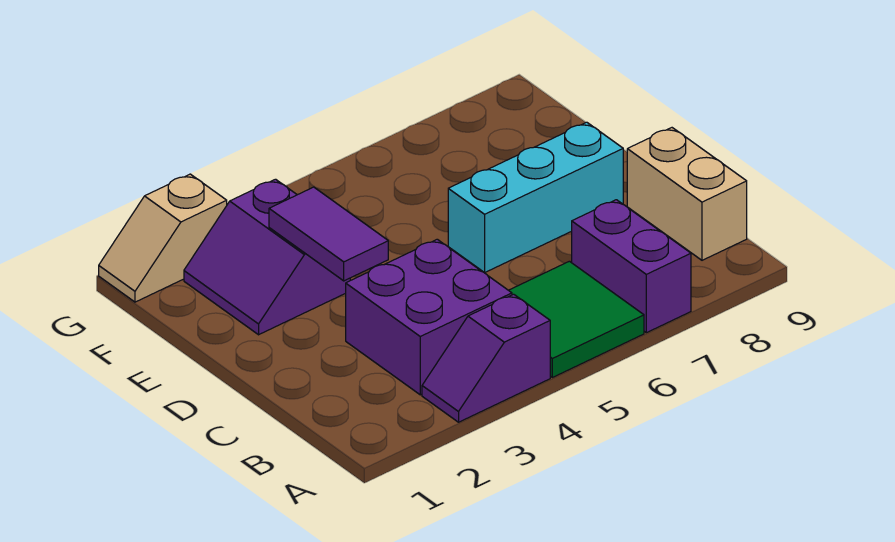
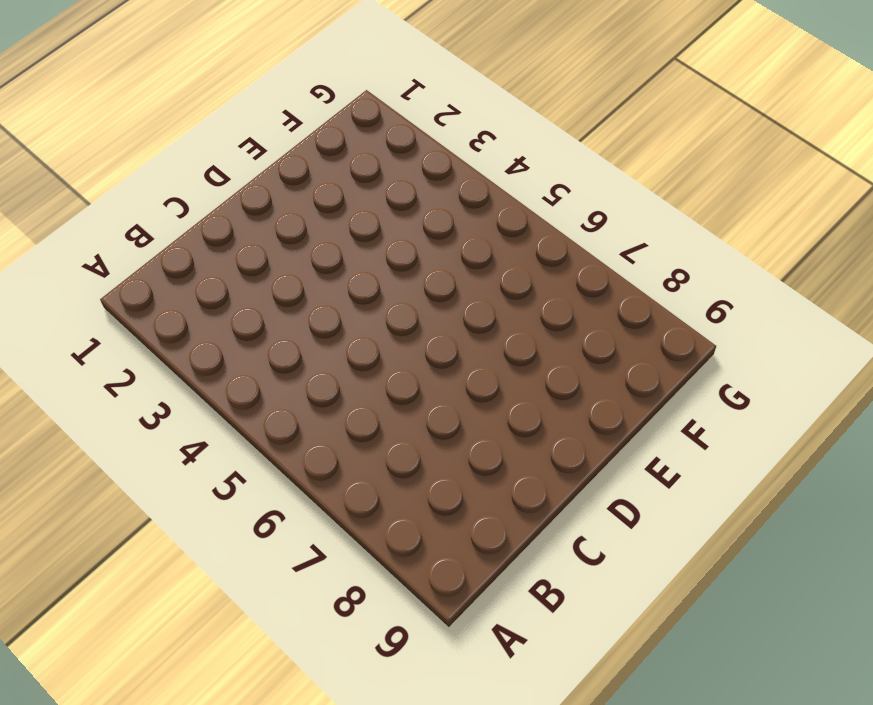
none -> purple 1x2 slope [422,294,550,422]
none -> green 2x2 tile [509,261,644,377]

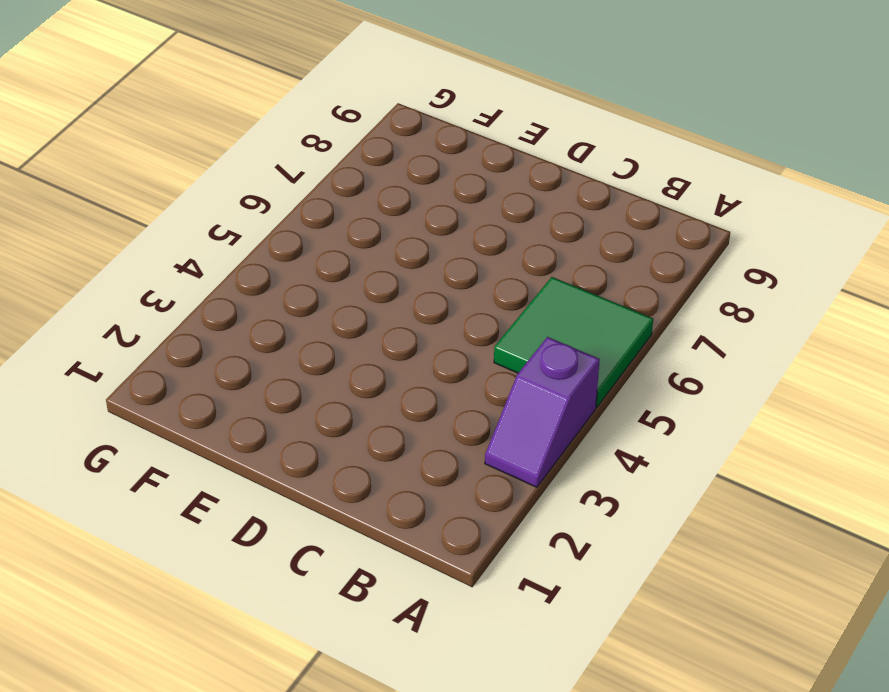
none -> purple 1x2 brick [572,200,691,333]
none -> purple 2x2 brick [346,239,512,395]

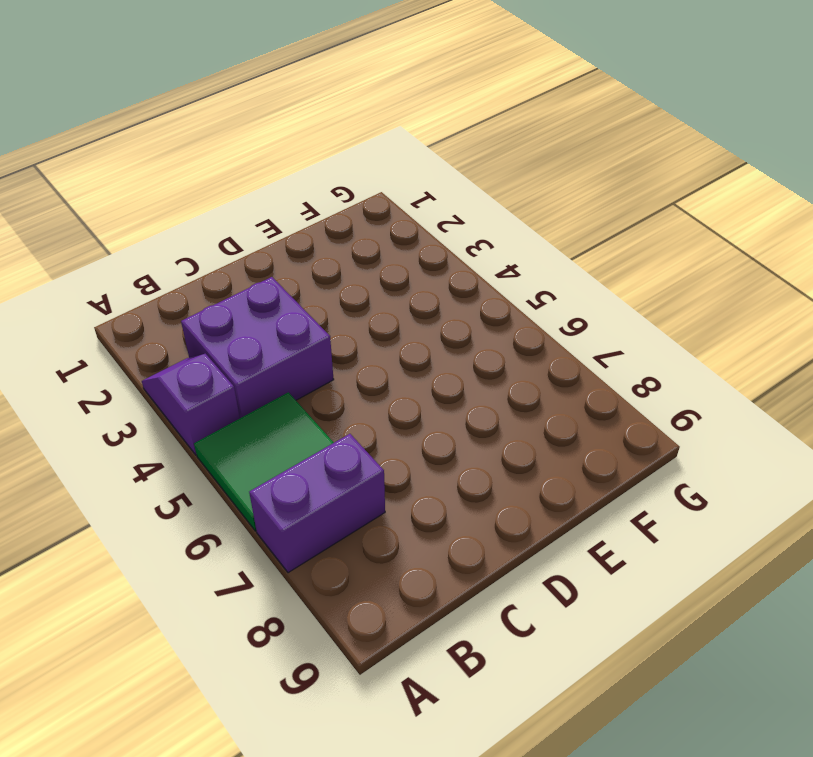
none -> tan 1x2 brick [627,128,747,260]
none -> cyan 1x3 brick [448,122,623,273]

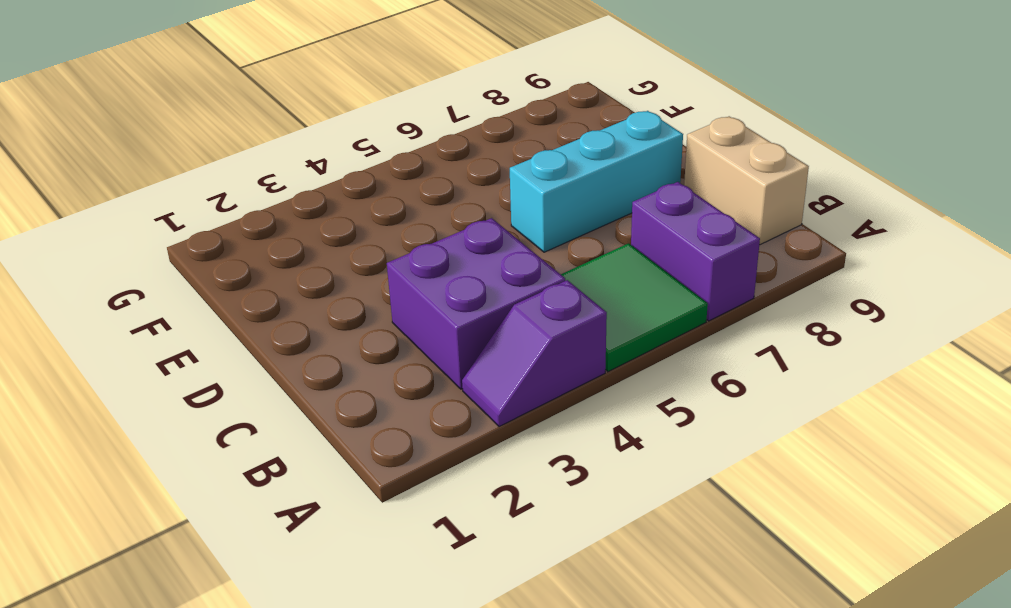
none -> purple 2x2 slope [184,179,350,335]
none -> tan 1x2 slope [99,174,227,302]

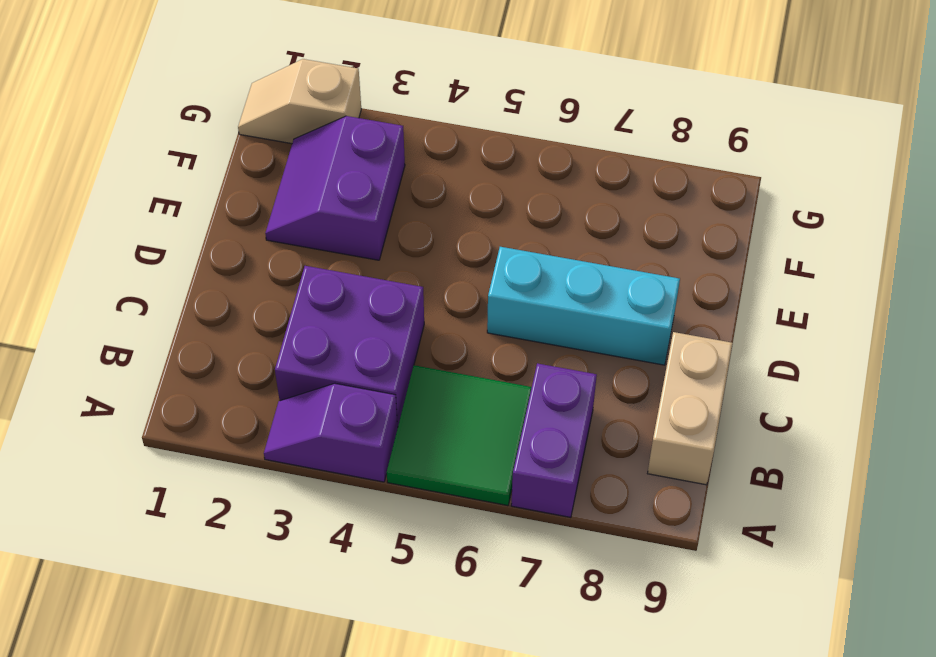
none -> purple 1x2 tile [269,187,388,281]

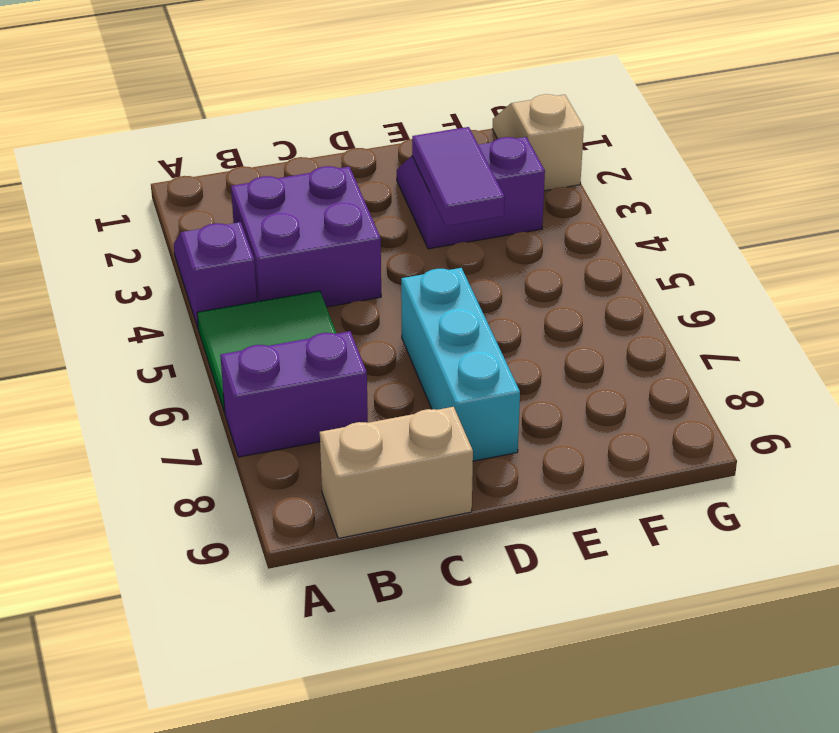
purple 1x2 tile [412,127,505,226] -> purple 1x2 tile turned to [269,187,388,281]

